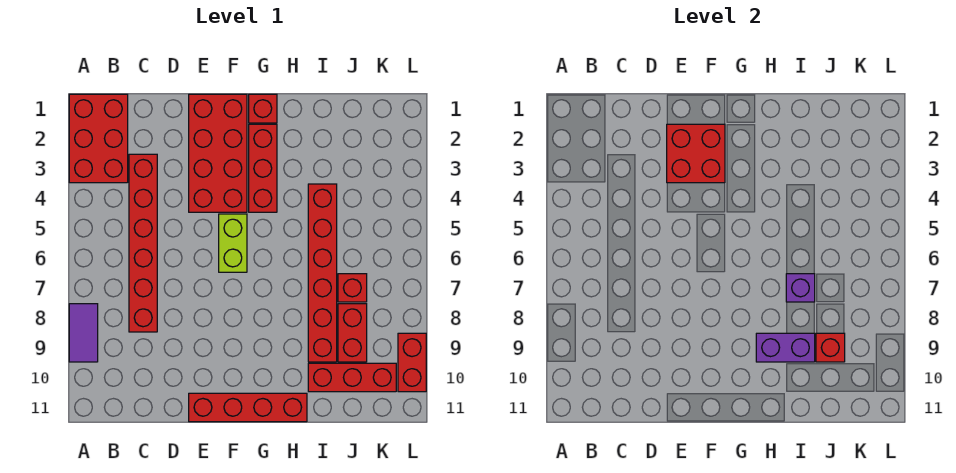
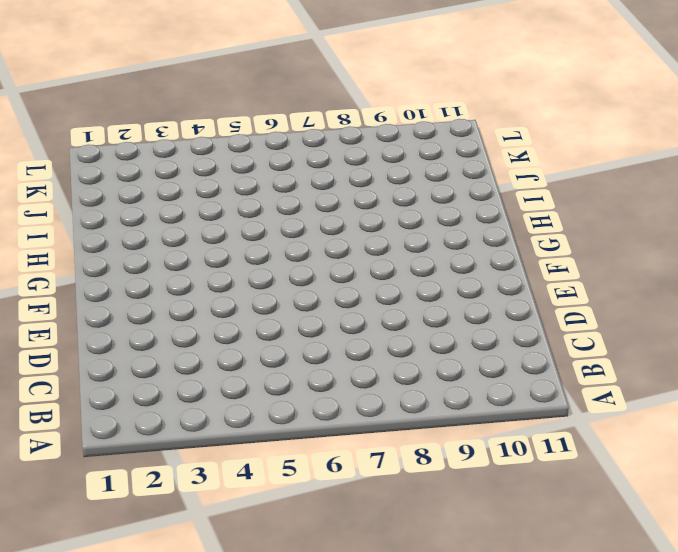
none -> red 2x3 brick [69,94,128,183]
none -> purple 1x2 tile [69,304,98,362]
none -> red 1x6 brick [129,154,157,332]

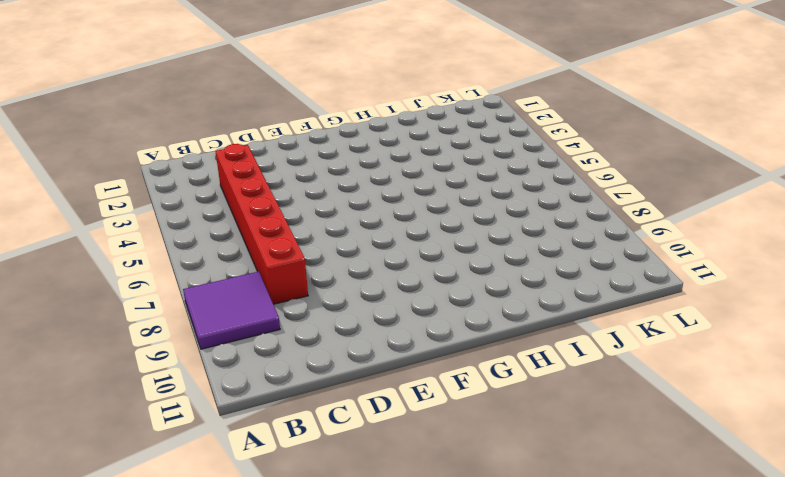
purple 2x2 tile [183,272,280,349] -> purple 1x2 tile [69,304,98,362]
none -> red 2x3 brick [69,94,128,183]
none -> red 2x4 brick [189,94,247,212]
none -> red 1x4 brick [189,393,307,422]

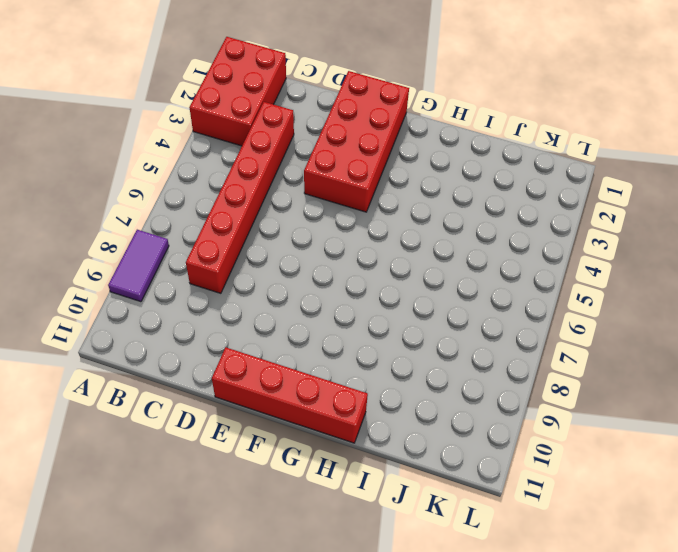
none -> lime 1x2 brick [219,214,247,272]
none -> red 1x1 brick [249,94,277,123]
none -> red 1x3 brick [249,124,277,212]

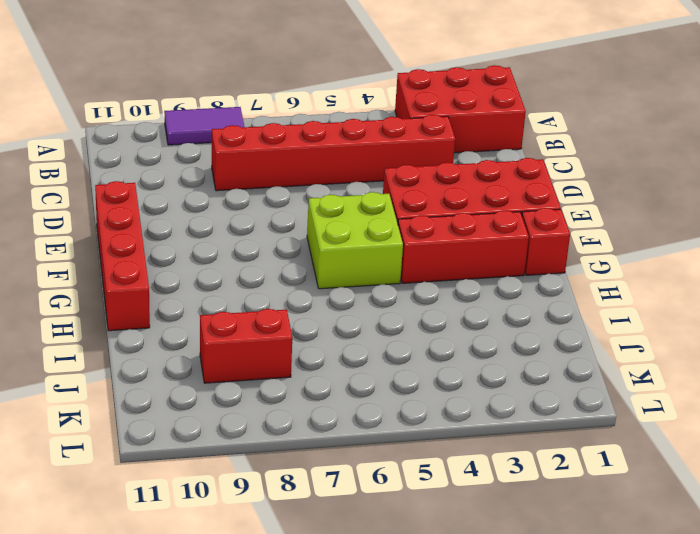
lime 2x2 brick [307,192,403,289] -> lime 1x2 brick [219,214,247,272]
none -> red 1x6 brick [308,184,337,362]
none -> red 1x3 brick [308,363,396,392]
none -> red 1x1 brick [338,274,367,302]

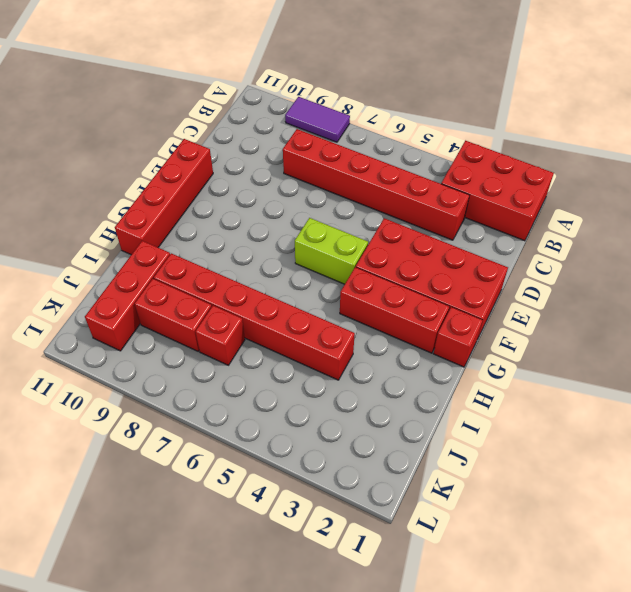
none -> red 1x2 brick [398,333,426,392]
none -> red 2x2 brick [667,124,725,183]
none -> purple 1x2 brick [756,333,815,362]

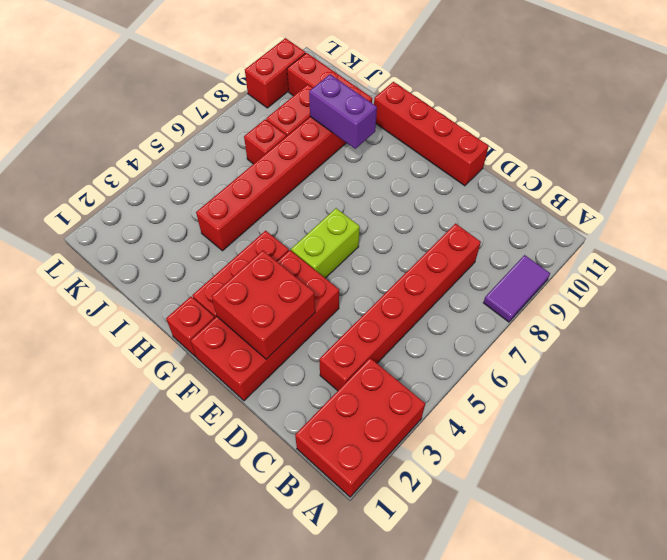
none -> purple 1x1 brick [786,274,815,302]
none -> red 1x1 brick [816,333,845,362]

